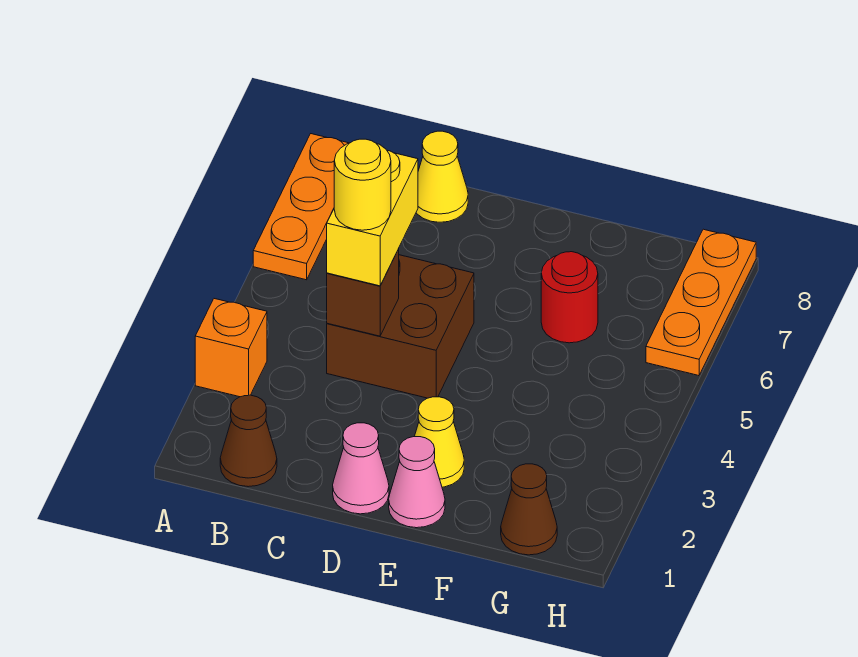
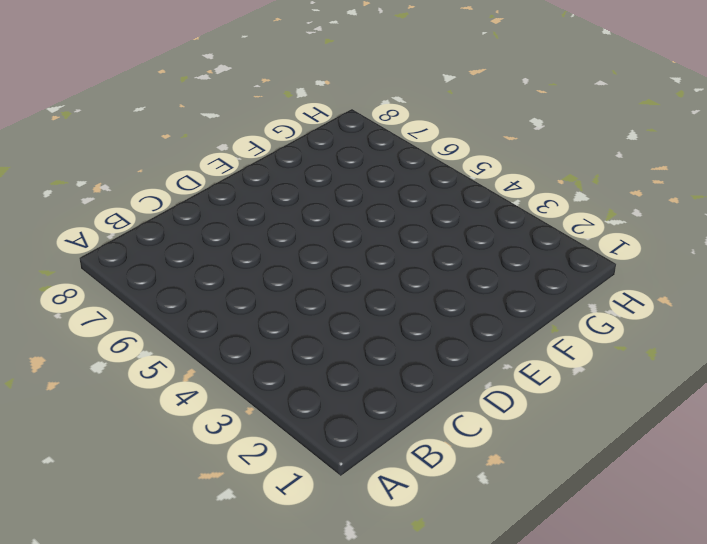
none -> orange 1x1 brick [195,299,267,397]
none -> orange 1x3 plate [253,134,348,280]
none -> brown 1x1 cone [220,395,277,487]

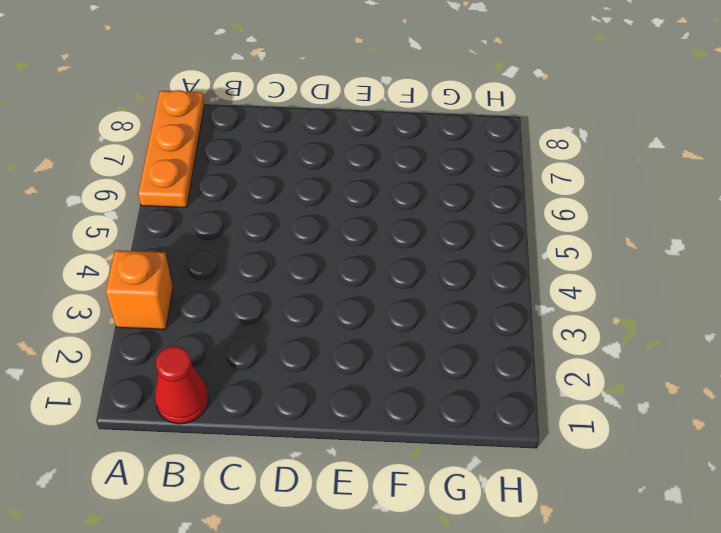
red 1x1 cone [155,346,208,424] -> brown 1x1 cone [220,395,277,487]
none -> brown 2x2 brick [327,255,474,398]
none -> yellow 1x1 cone [416,131,468,222]
none -> pink 1x1 cone [333,423,389,514]

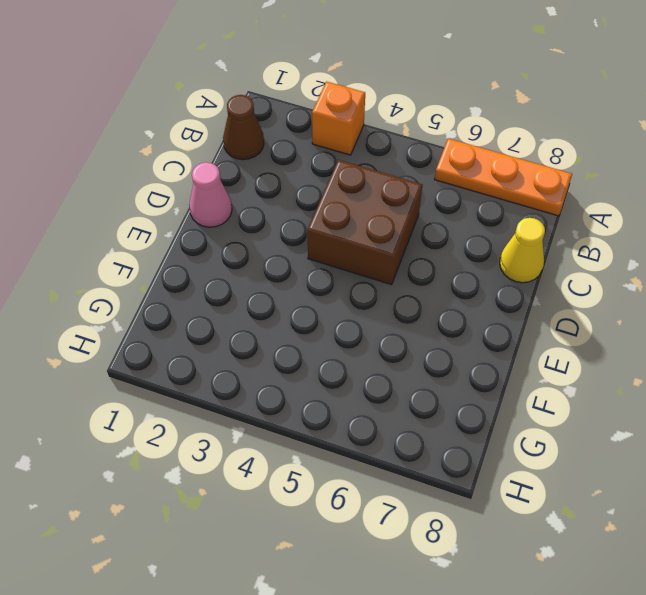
none -> pink 1x1 cone [389,437,445,528]
none -> yellow 1x1 cone [414,397,464,487]
none -> red 1x1 round brick [541,252,598,343]

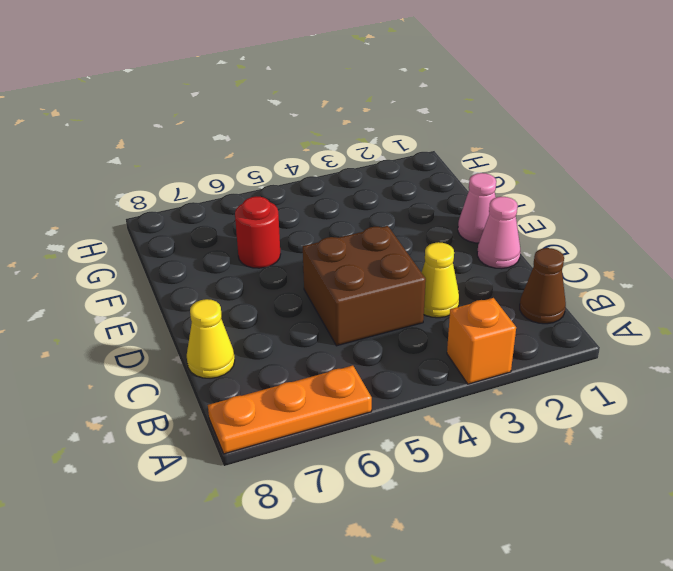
yellow 1x1 cone [421,242,459,318] -> yellow 1x1 cone moved to [414,397,464,487]
none -> brown 1x1 cone [501,464,557,555]
none -> orange 1x3 plate [646,229,756,376]
none -> brown 1x1 brick [327,249,399,336]

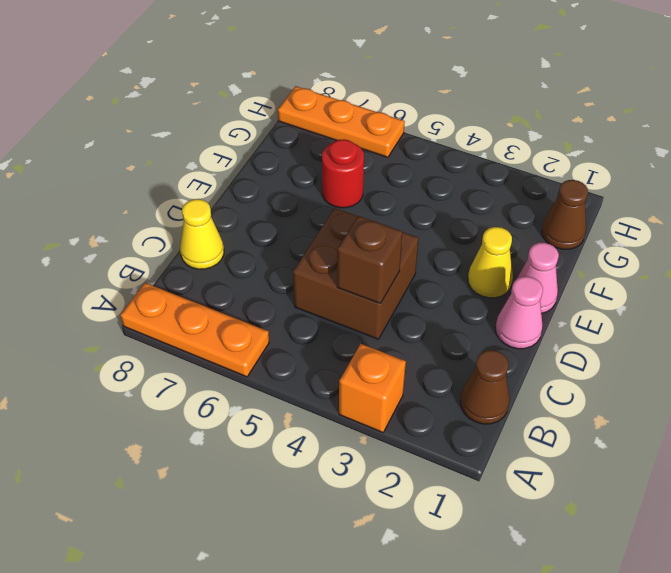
none -> yellow 1x2 brick [327,150,418,286]
none -> yellow 1x1 round brick [334,139,391,230]

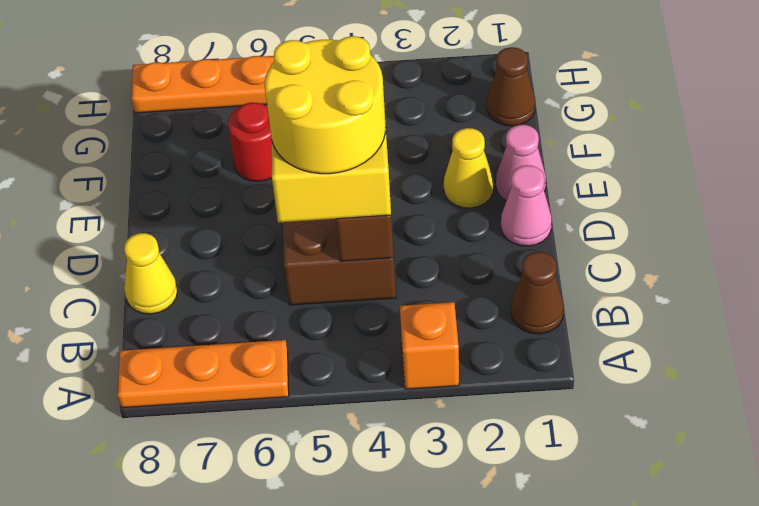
yellow 2x2 round brick [265,36,386,174] -> yellow 1x1 round brick [334,139,391,230]

